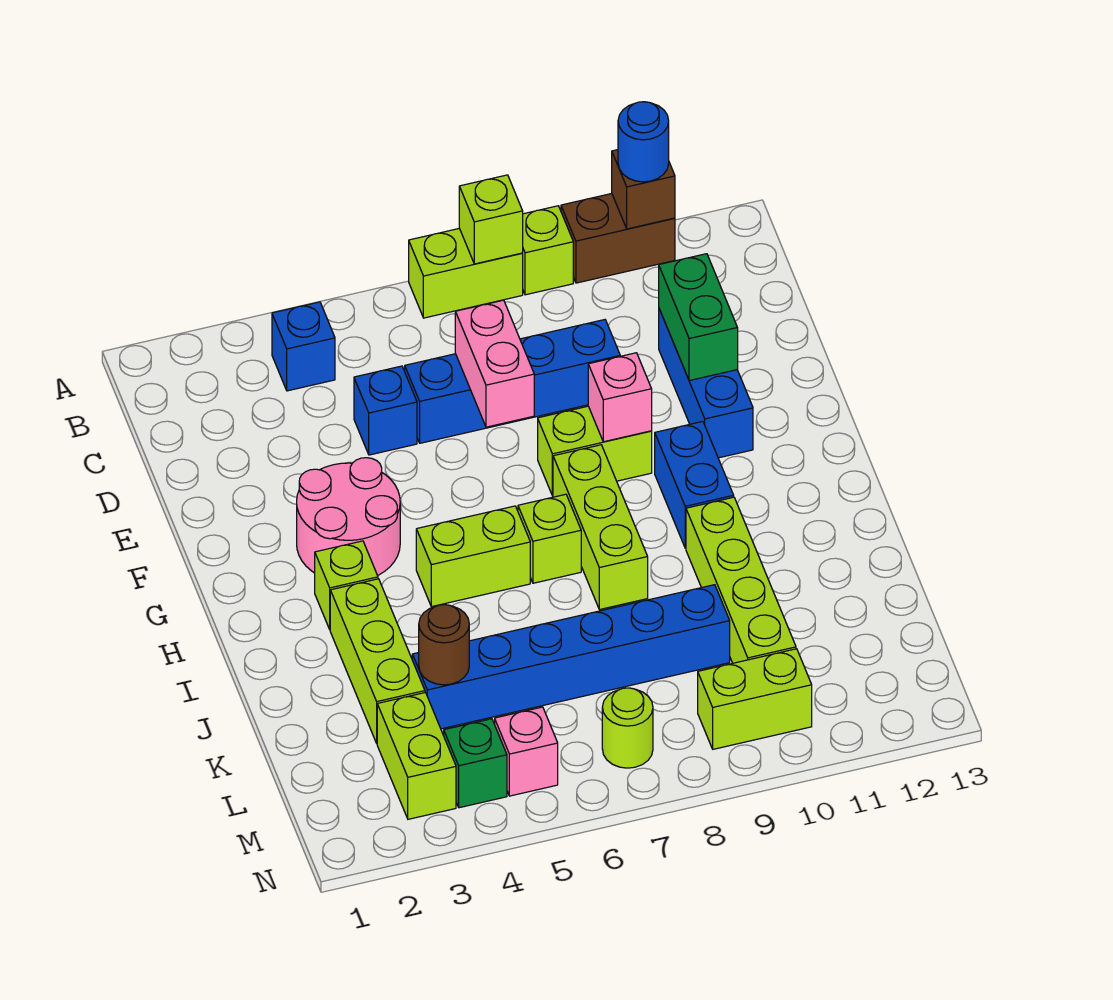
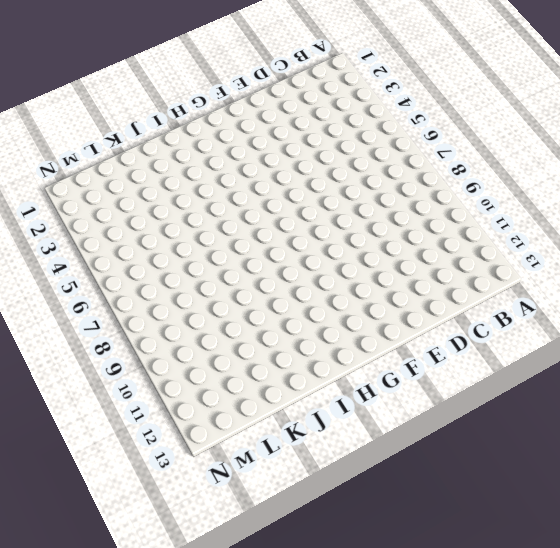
none -> lime 1x2 brick [409,228,523,318]
none -> lime 1x1 brick [523,206,573,295]
none -> brown 1x2 brick [561,194,675,283]

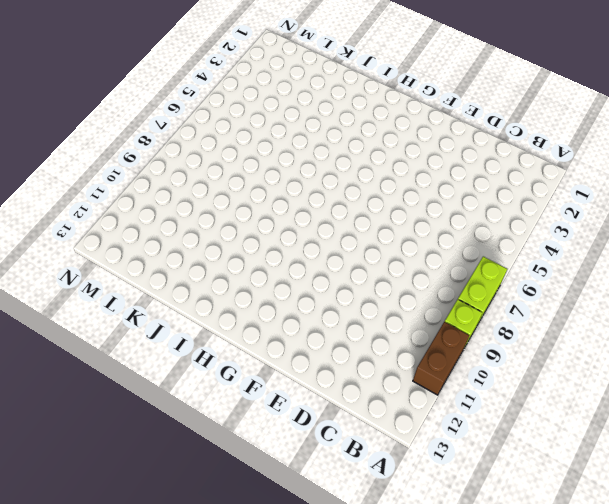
none -> blue 1x1 brick [272,302,335,391]
none -> blue 1x1 brick [354,366,417,455]
none -> blue 1x4 brick [405,320,620,443]

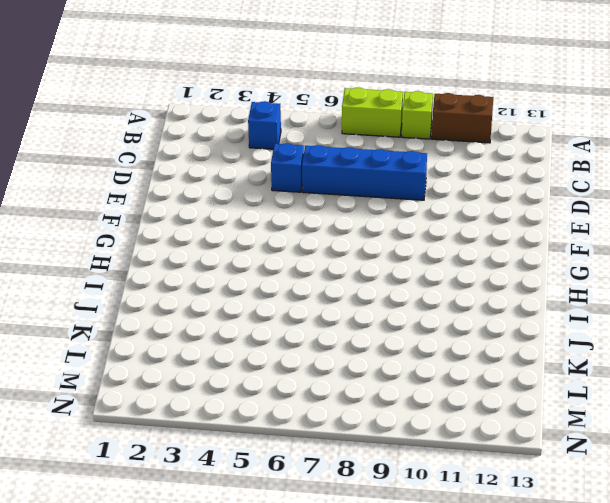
none -> blue 1x3 brick [659,309,753,458]
none -> pink 2x2 round brick [297,458,400,576]
none -> lime 1x2 brick [538,406,652,496]

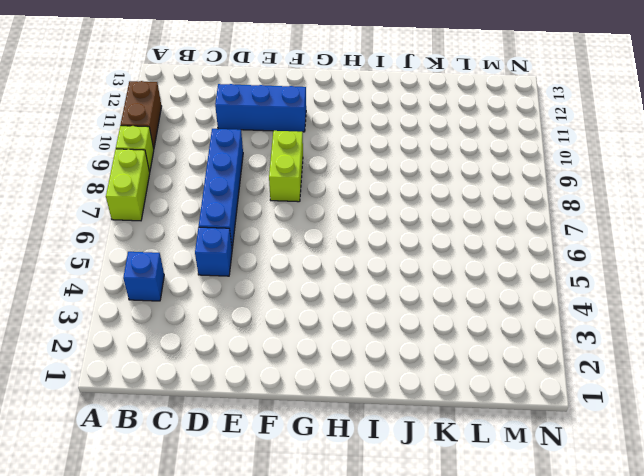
none -> pink 2x2 round brick [297,458,400,576]
none -> lime 1x3 brick [553,445,648,610]
none -> blue 1x2 brick [655,421,734,548]

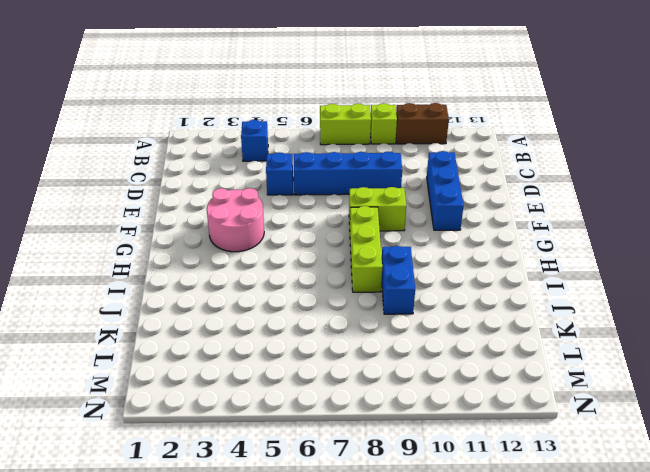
blue 1x2 brick [382,246,415,314] -> blue 1x2 brick moved to [655,421,734,548]
none -> lime 1x1 brick [315,541,378,629]
none -> lime 1x2 brick [416,506,530,607]
none -> lime 1x1 brick [518,494,581,583]

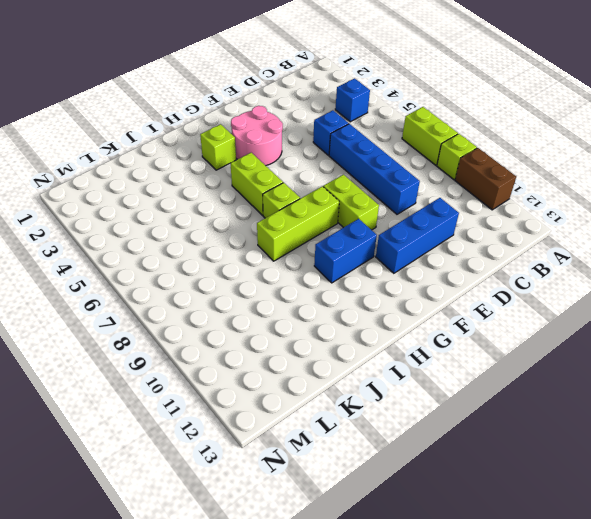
none -> lime 1x3 brick [330,579,425,743]
none -> lime 1x4 brick [686,497,796,663]
none -> blue 1x6 brick [412,585,730,729]

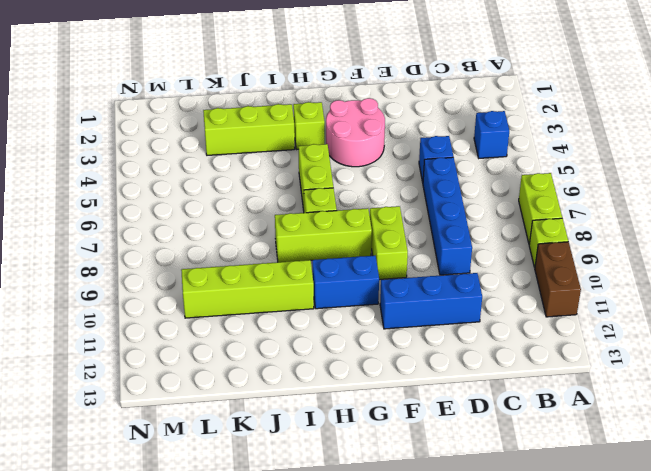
none -> blue 1x6 brick [412,585,730,729]
none -> lime 1x2 brick [377,693,456,819]
none -> green 1x1 brick [444,719,507,808]

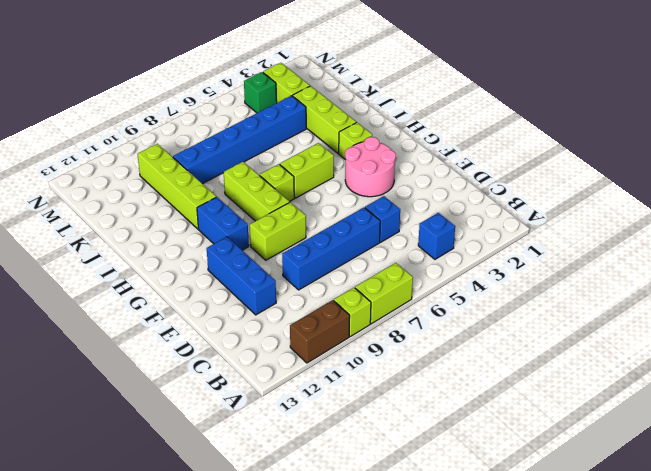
none -> pink 1x1 brick [495,707,558,796]
none -> lime 1x1 round brick [602,688,653,768]
none -> lime 1x2 brick [698,649,812,749]

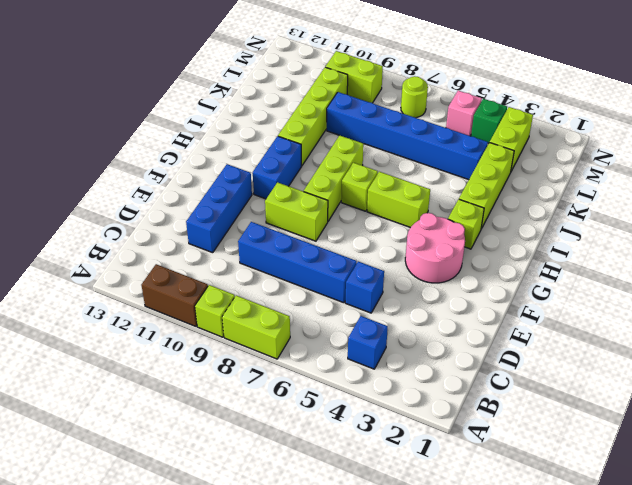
none -> lime 1x1 brick [459,175,523,264]
none -> brown 1x1 brick [612,150,675,229]
none -> pink 1x2 brick [455,300,534,427]

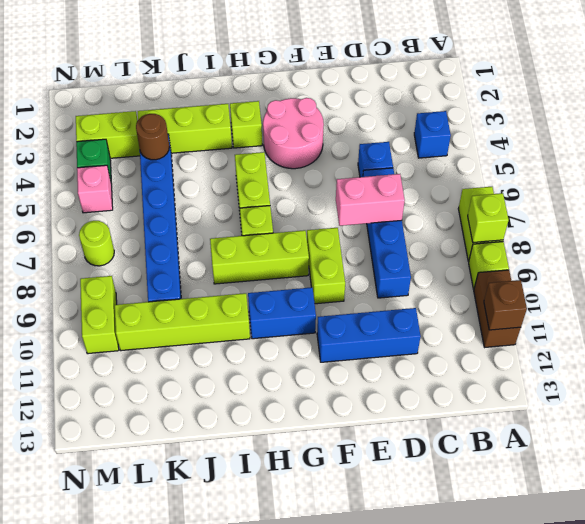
none -> green 1x2 brick [659,254,738,381]
none -> pink 1x1 brick [588,353,652,442]
none -> blue 1x1 round brick [618,102,669,182]

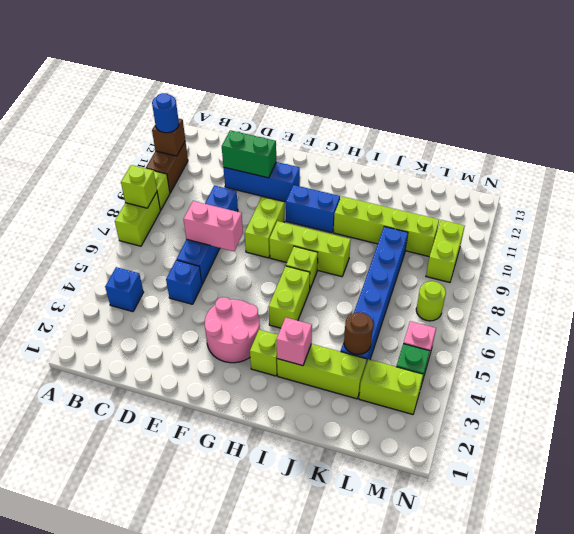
pink 1x1 brick [276,317,312,366] -> pink 1x1 brick moved to [588,353,652,442]

